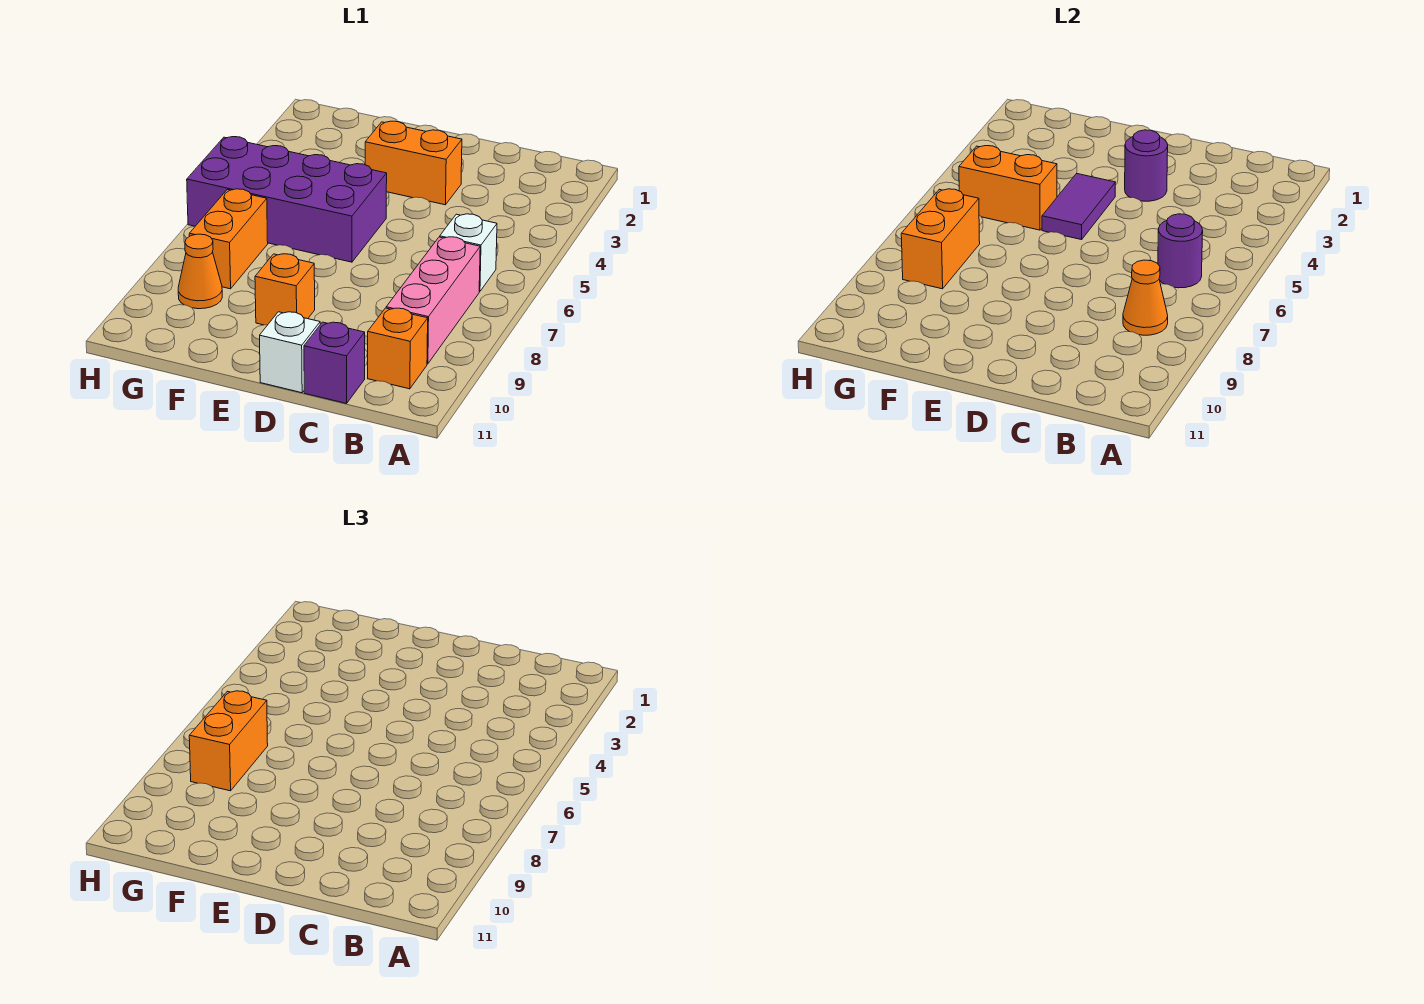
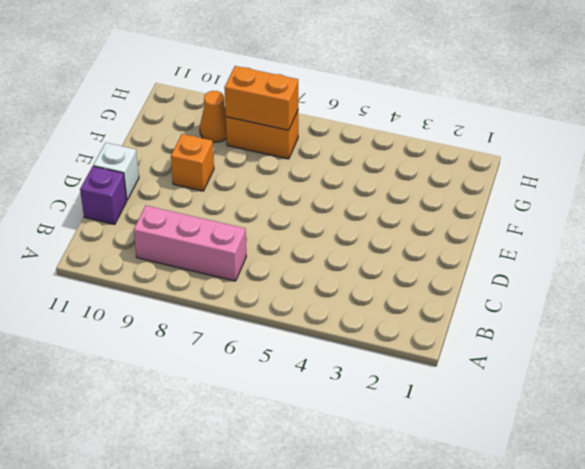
none -> white 1x1 brick [440,214,497,292]
none -> orange 1x1 brick [368,308,428,389]
none -> orange 1x2 brick [365,121,462,205]

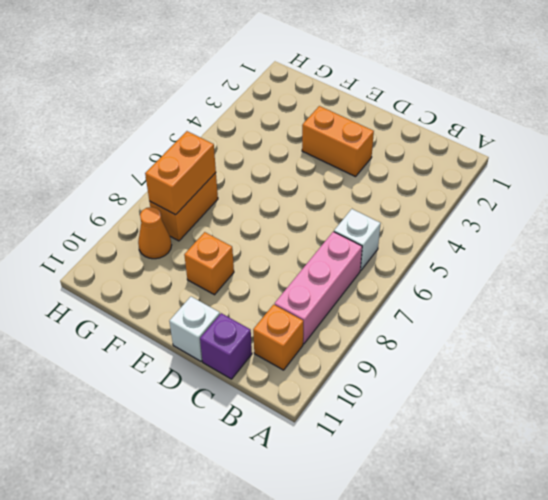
none -> purple 2x4 brick [187,137,387,262]
none -> purple 1x1 round brick [1158,214,1203,288]
none -> orange 1x1 cone [1123,260,1168,335]

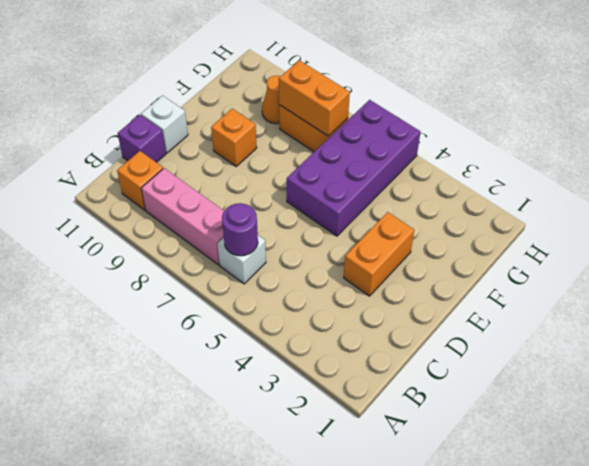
none -> orange 1x1 cone [1123,260,1168,335]
none -> purple 1x1 round brick [1125,130,1168,201]
none -> purple 1x2 tile [1042,173,1116,240]

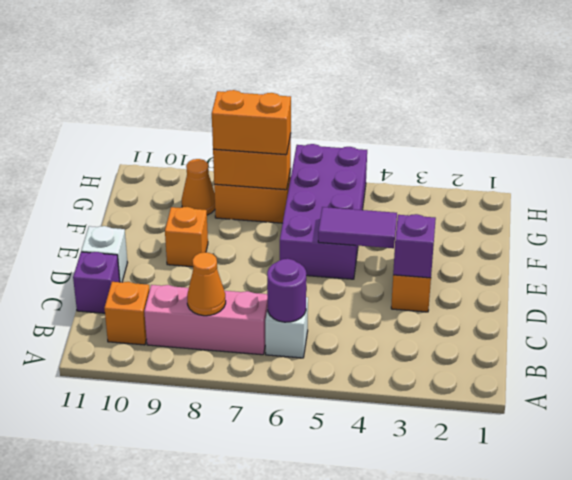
purple 1x1 brick [393,214,436,278] -> purple 1x1 round brick [1125,130,1168,201]
none -> orange 1x2 brick [959,146,1057,230]

